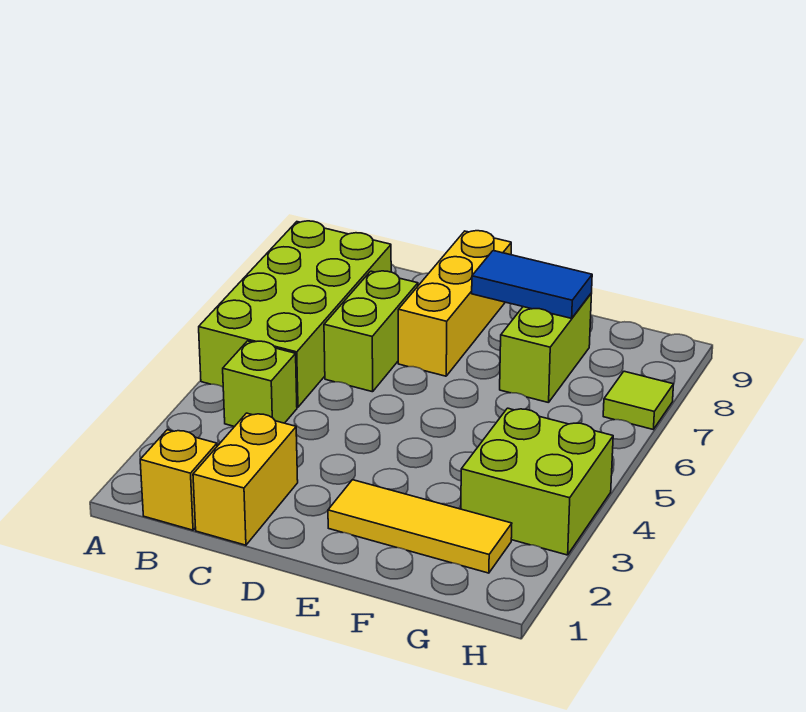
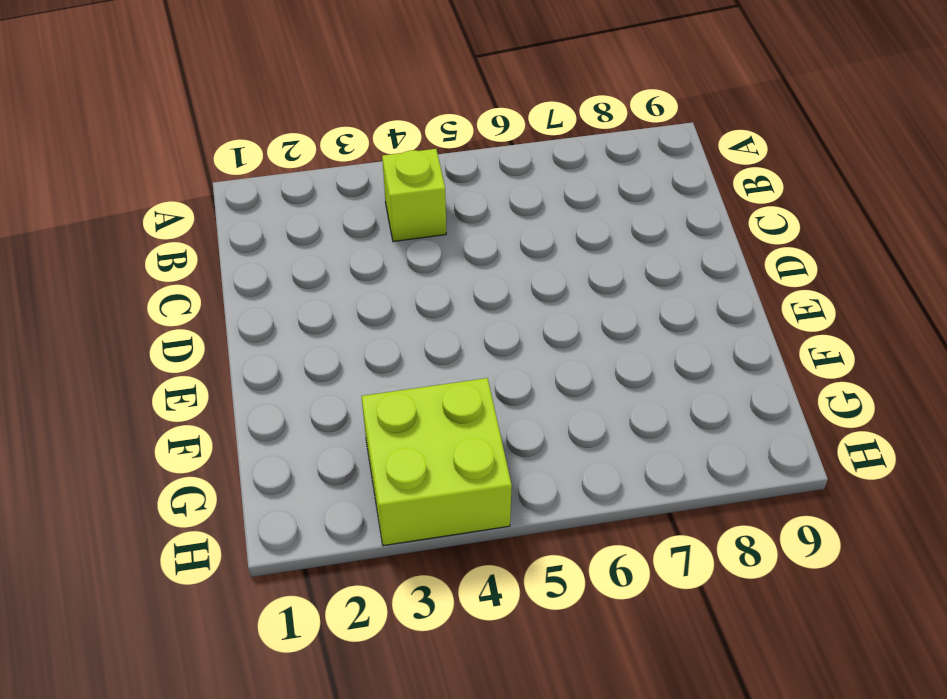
none -> lime 2x4 brick [199,221,391,407]
none -> yellow 1x1 brick [140,430,217,530]

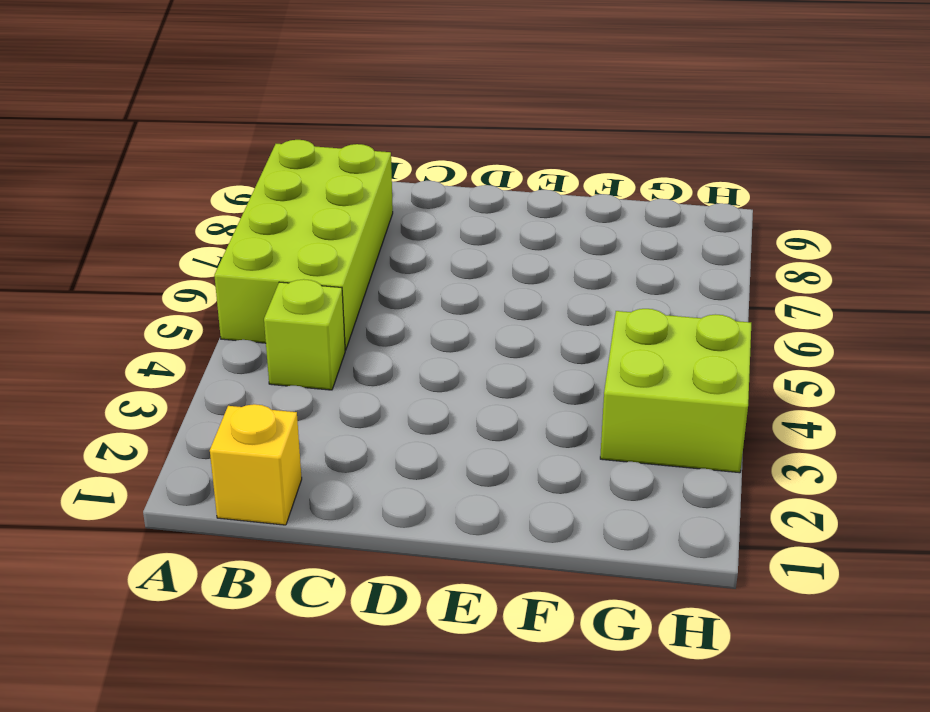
none -> yellow 1x2 brick [193,413,298,545]
none -> lime 1x2 brick [324,271,418,392]

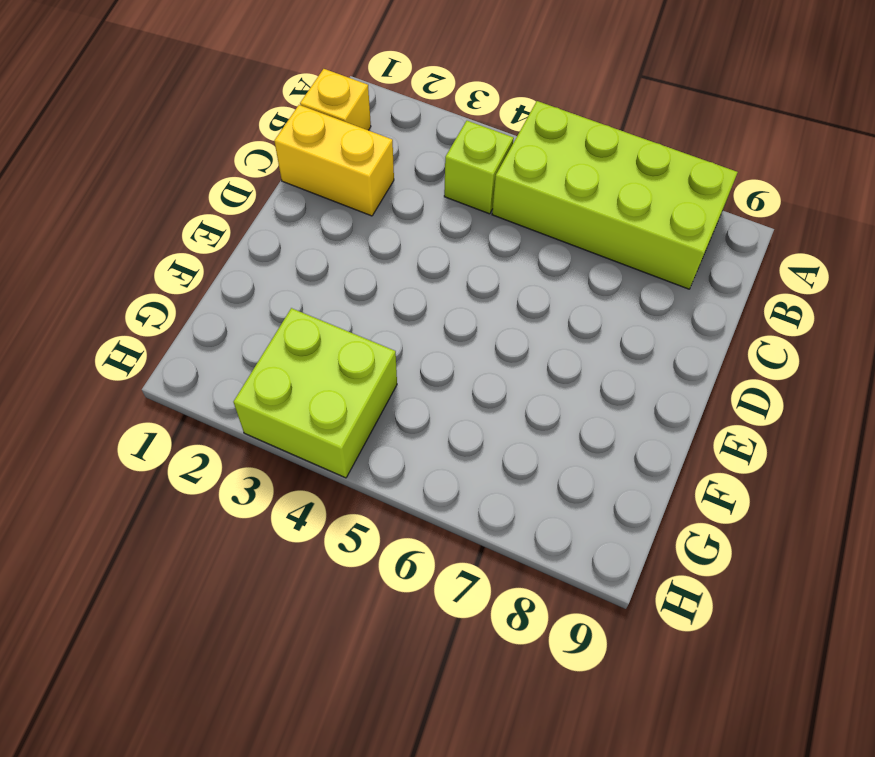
none -> lime 1x2 brick [324,271,418,392]
none -> yellow 1x3 brick [398,231,511,376]

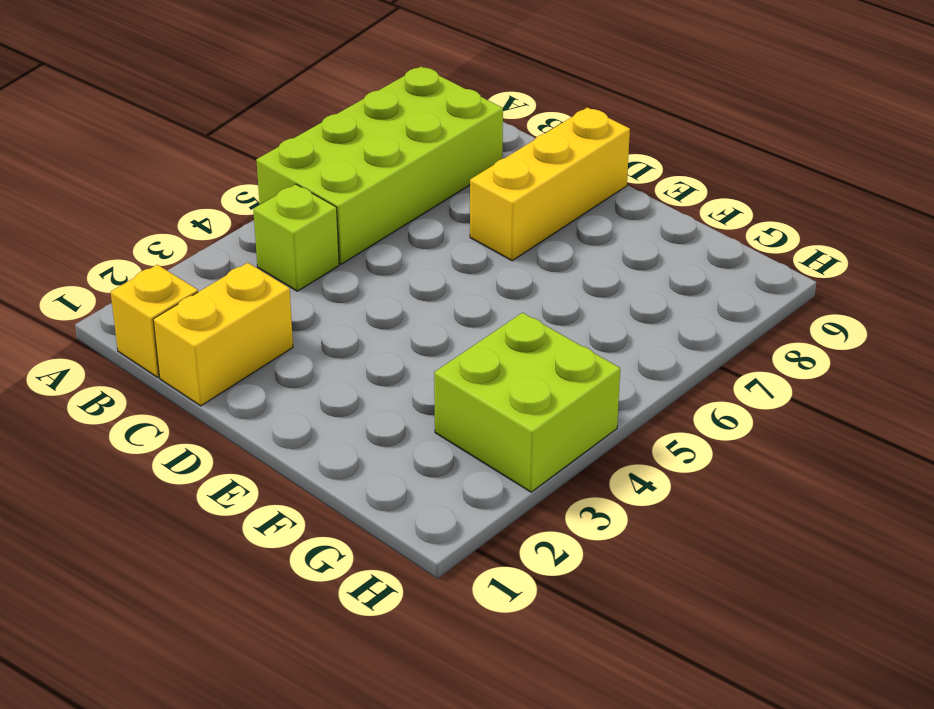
none -> lime 1x2 brick [324,271,418,392]
none -> yellow 1x3 tile [328,480,512,573]

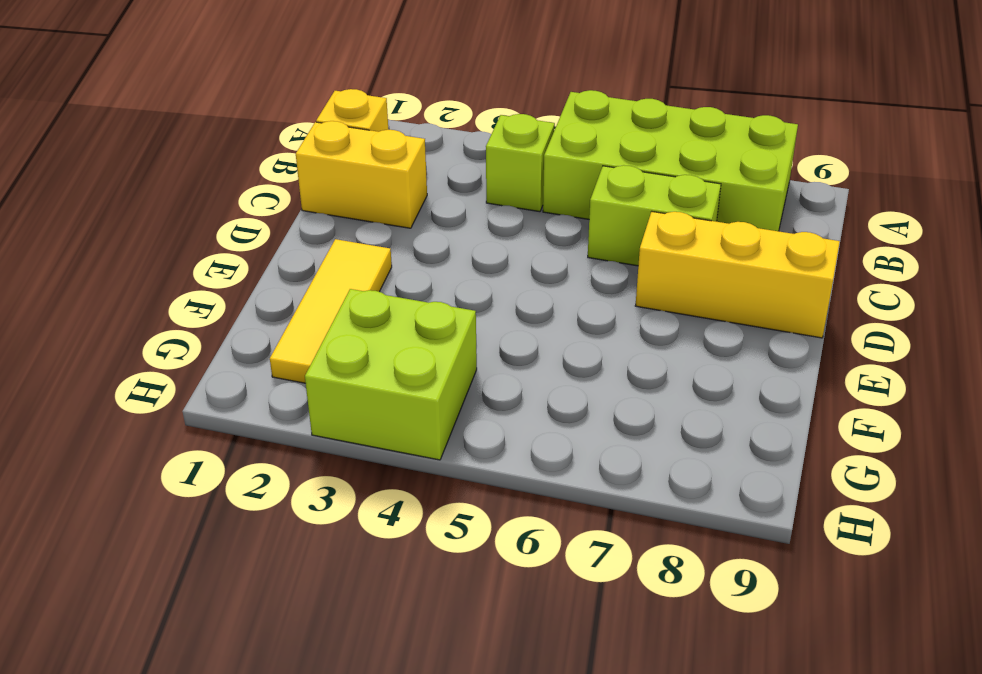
none -> lime 1x2 brick [500,293,592,403]
none -> lime 1x1 tile [603,371,674,429]

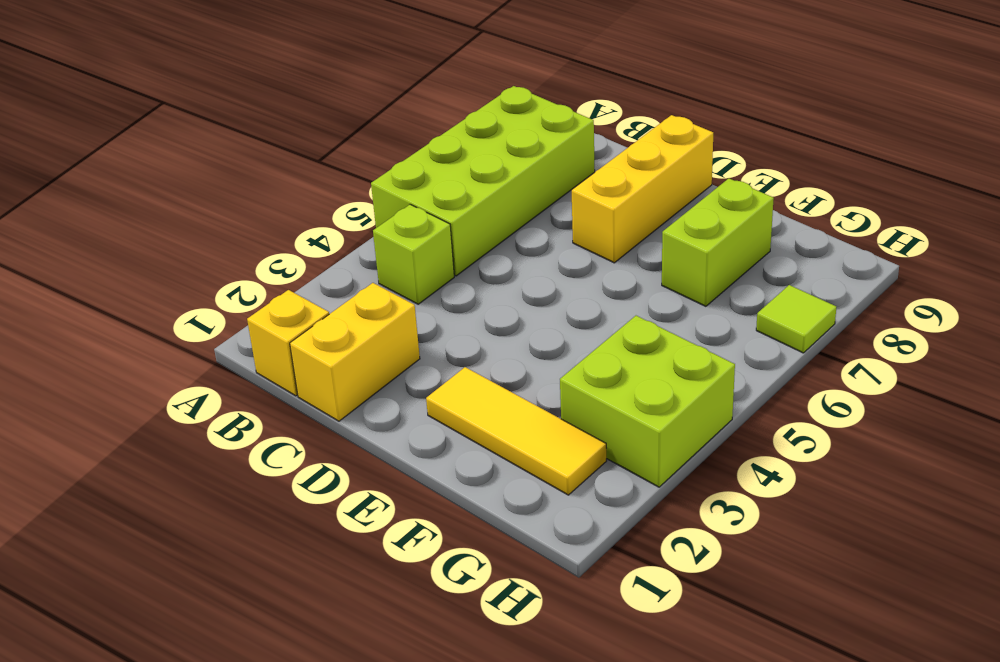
none -> lime 1x2 brick [324,271,418,392]
none -> blue 1x2 tile [472,251,592,318]

